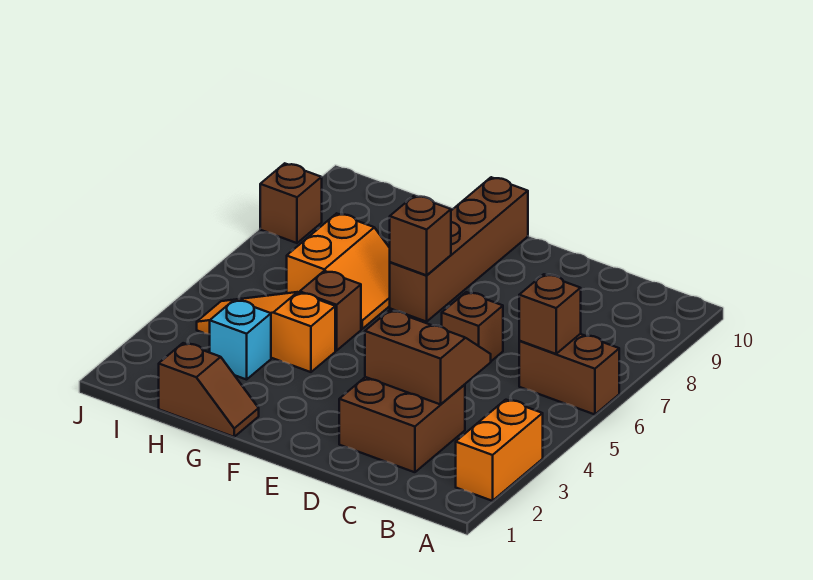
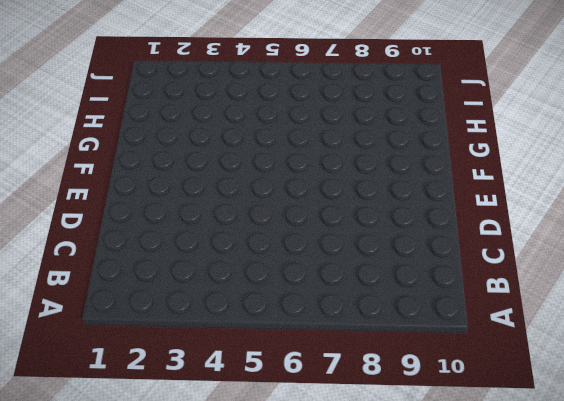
none -> orange 1x2 brick [456,400,543,501]
none -> brown 1x2 brick [519,334,619,415]
none -> brown 2x2 brick [339,377,465,472]

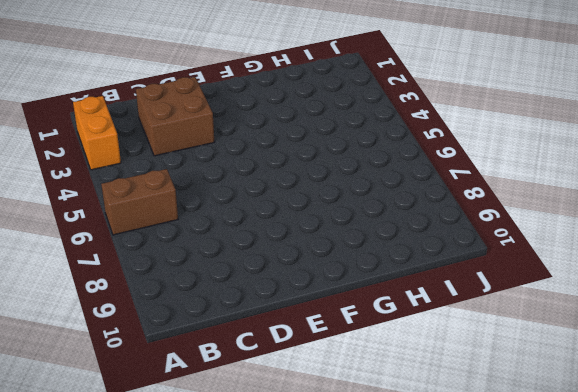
none -> brown 1x1 brick [442,292,503,361]
none -> brown 1x4 brick [390,177,528,322]
none -> brown 1x2 slope [159,343,259,437]

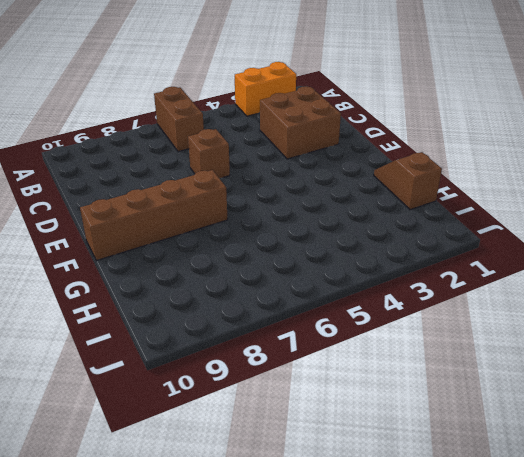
none -> orange 1x3 slope [197,292,335,372]
none -> brown 1x1 brick [300,271,361,351]
none -> orange 2x2 slope [287,213,390,329]

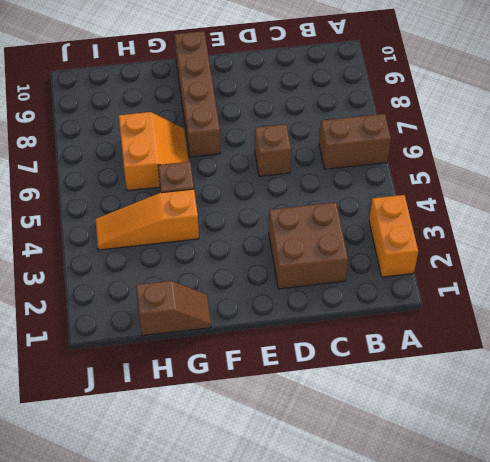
none -> cyan 1x1 brick [210,300,271,380]
none -> brown 1x1 brick [260,163,322,243]
none -> brown 1x1 brick [519,274,581,354]

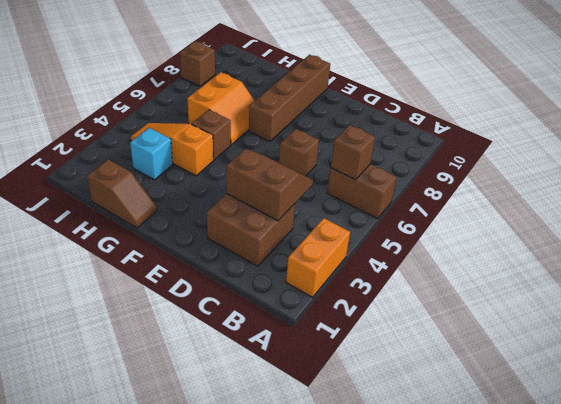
none -> brown 1x1 brick [390,196,451,275]

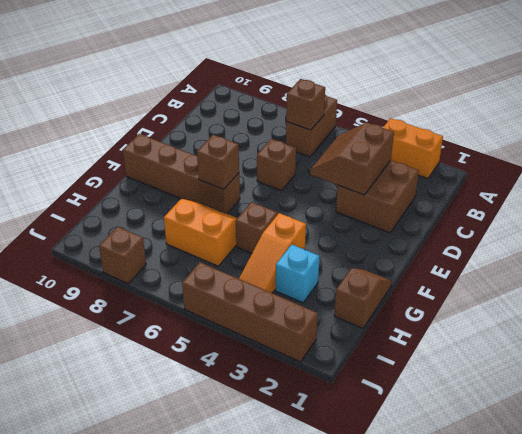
brown 1x4 brick [182,262,318,362] -> none

